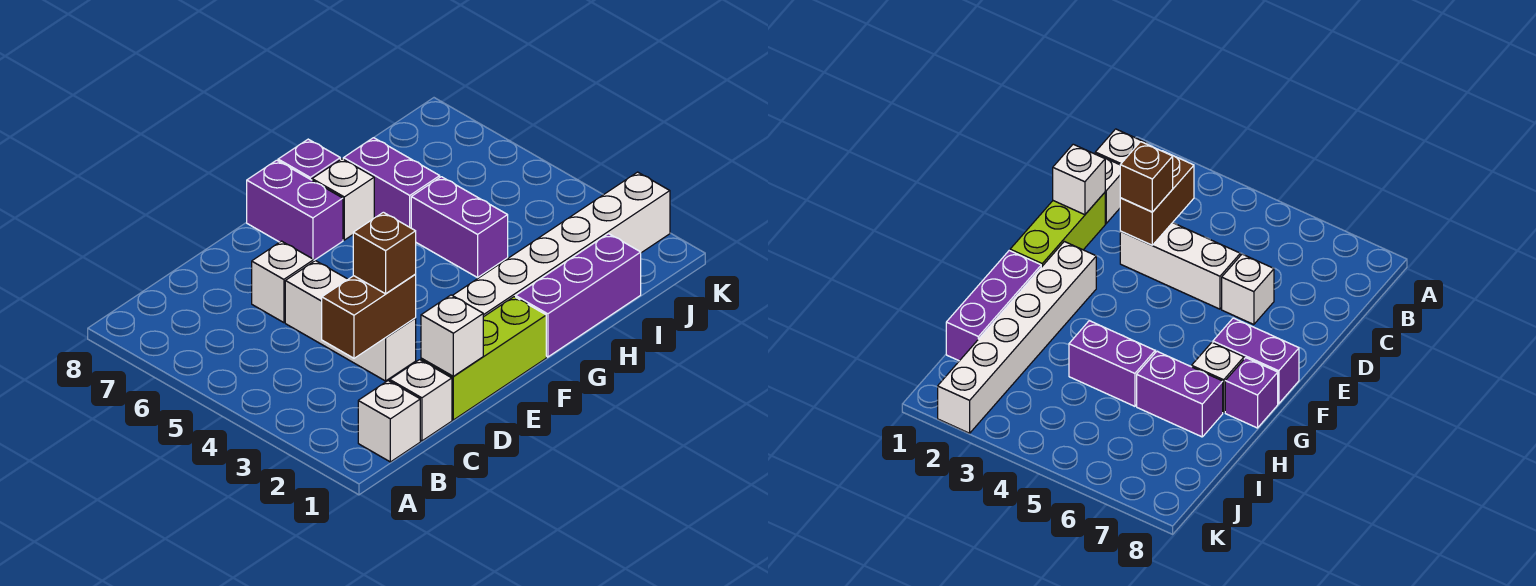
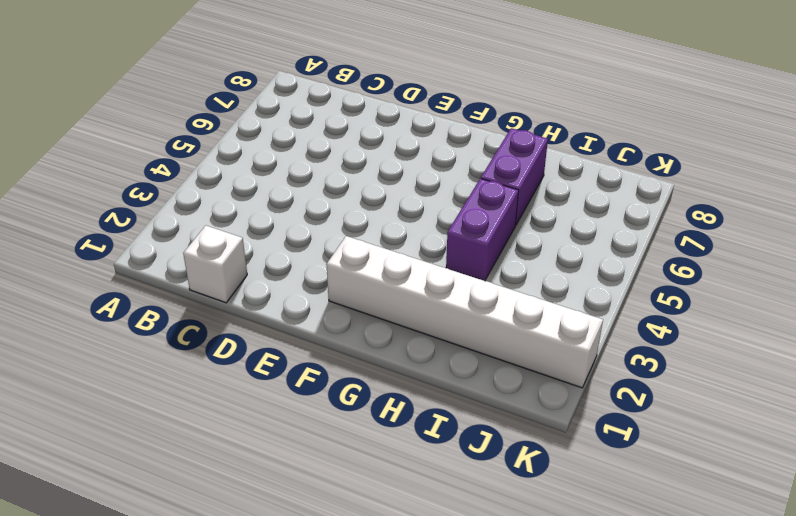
none -> white 1x1 brick [358,381,420,462]
none -> lime 1x3 brick [421,297,546,420]
none -> white 1x3 brick [285,261,416,381]

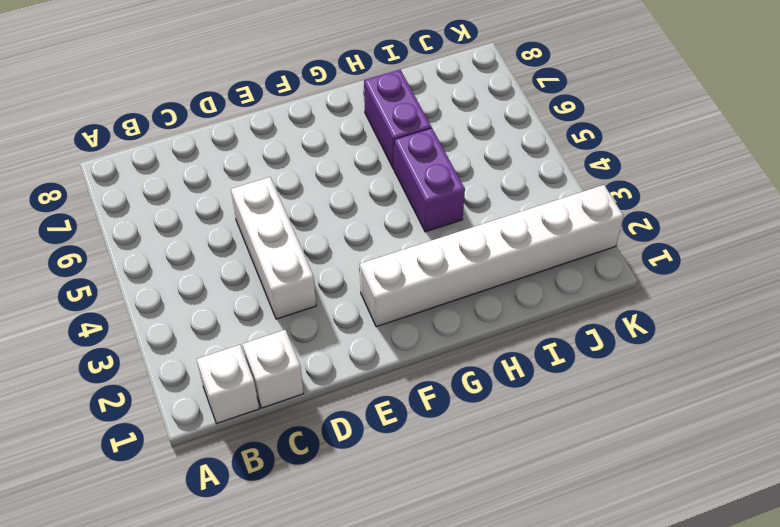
none -> lime 1x3 brick [421,297,546,420]
none -> white 1x1 brick [252,241,314,323]
none -> purple 1x2 brick [247,160,343,260]

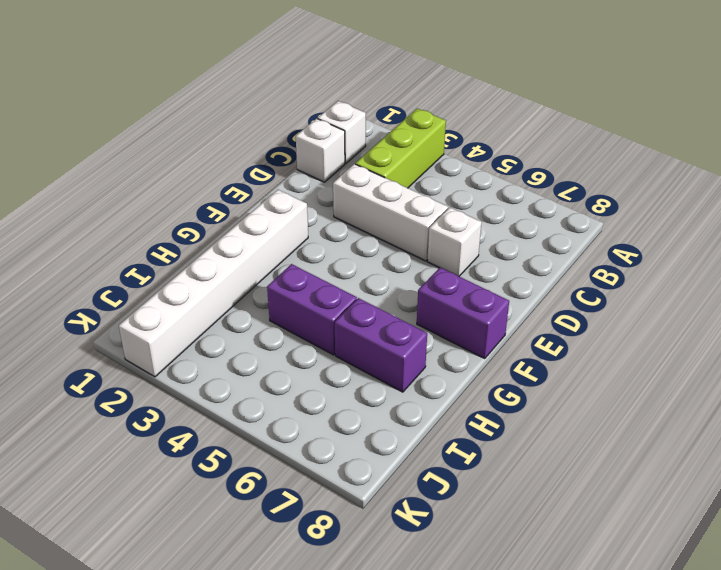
lime 1x3 brick [355,108,446,188] -> lime 1x3 brick moved to [421,297,546,420]
none -> purple 1x3 brick [516,234,641,357]
none -> white 1x1 brick [312,159,374,240]
none -> purple 1x1 brick [278,139,340,180]

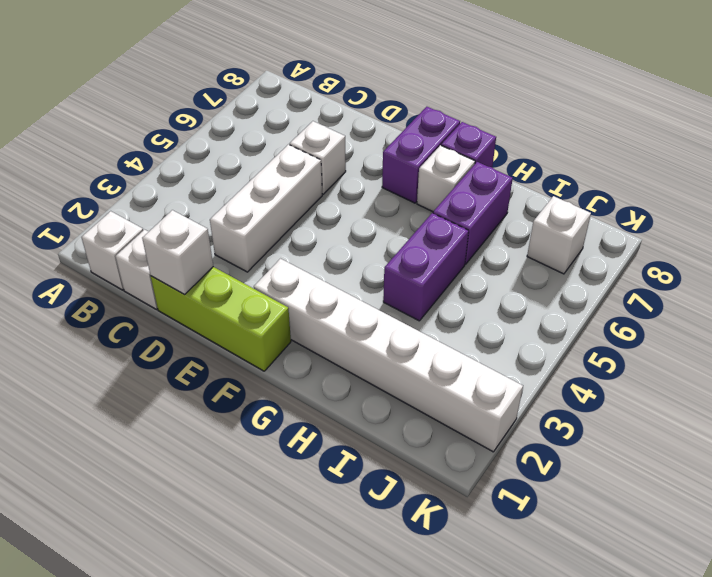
white 1x1 brick [527,196,591,274] -> none
none -> purple 1x3 brick [516,234,641,357]
none -> brown 1x2 brick [322,275,416,358]
none -> brown 1x1 brick [353,212,416,294]

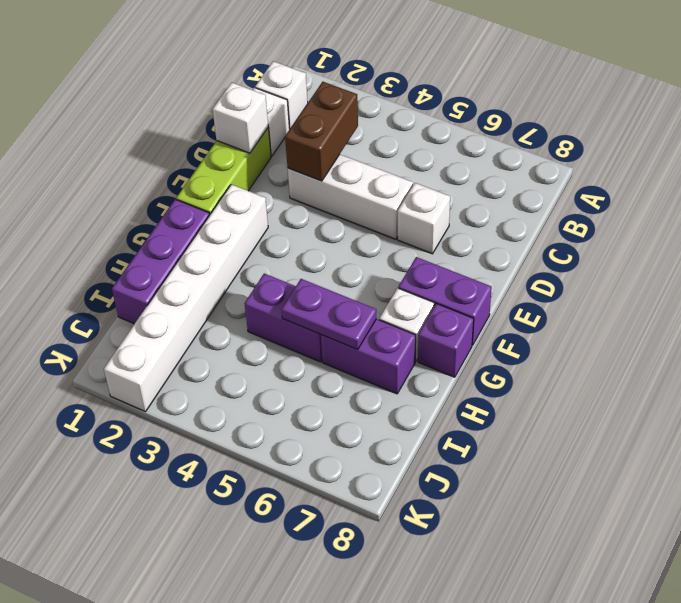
purple 1x2 plate [281,279,376,350] -> none
none -> brown 1x1 brick [353,212,416,294]

